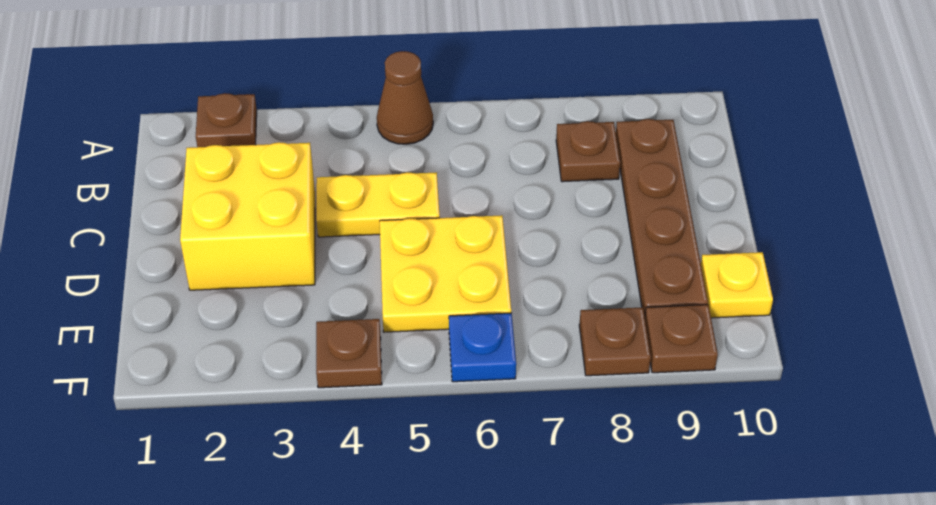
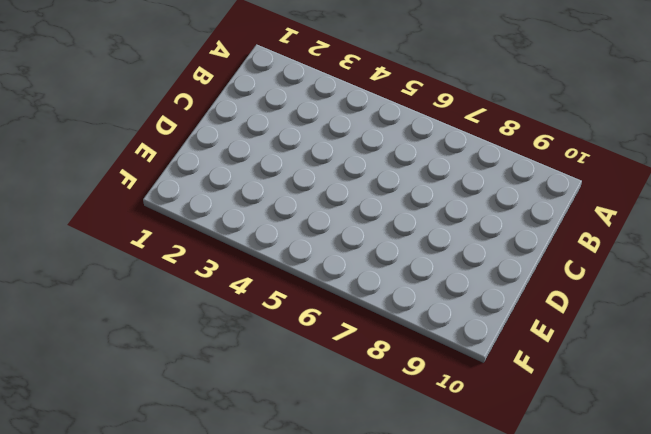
none -> brown 1x1 plate [196,93,257,147]
none -> brown 1x1 cone [377,51,433,144]
none -> brown 1x1 plate [556,121,620,182]

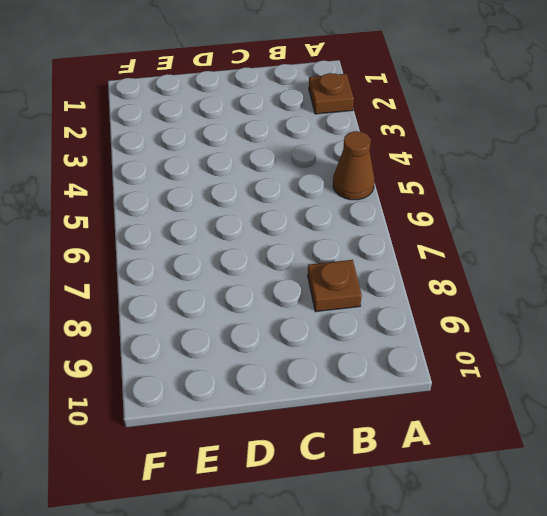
none -> brown 1x4 plate [616,119,708,317]
none -> yellow 2x2 brick [180,142,315,290]
none -> yellow 1x2 plate [316,172,440,237]

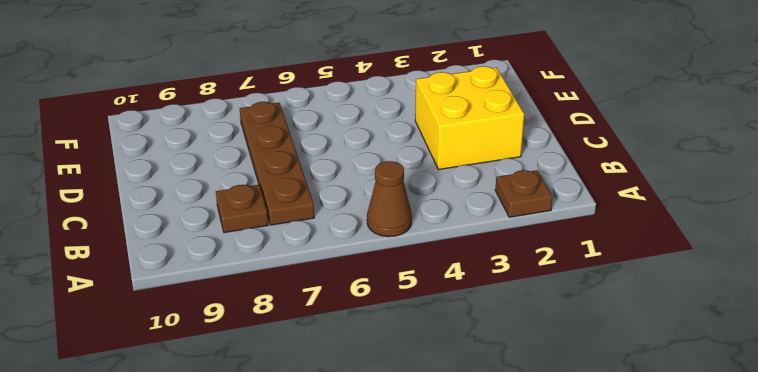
brown 1x4 plate [240,102,314,225] -> brown 1x4 plate moved to [616,119,708,317]
none -> yellow 1x2 plate [316,172,440,237]
none -> yellow 2x2 plate [380,215,511,332]
none -> yellow 1x1 plate [701,252,773,318]

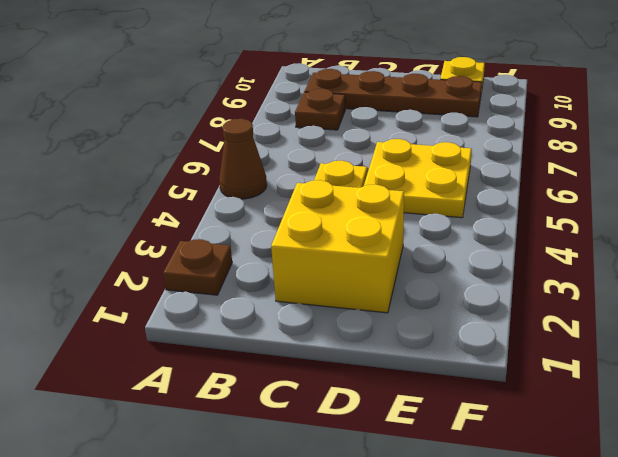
none -> brown 1x1 plate [316,319,382,388]
none -> blue 1x1 plate [449,313,516,382]
none -> brown 1x1 plate [579,307,651,376]

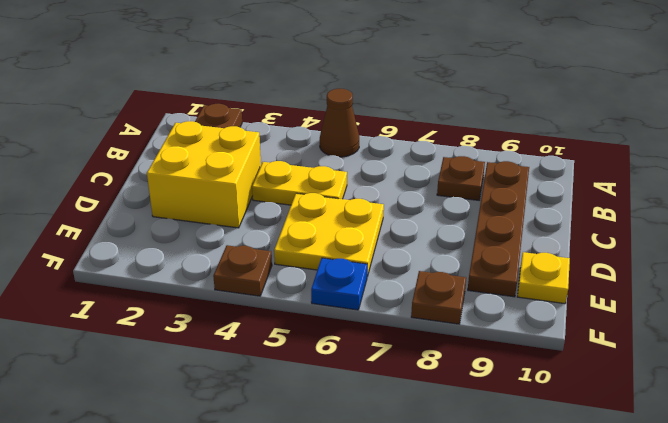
none -> brown 1x1 plate [645,305,718,373]

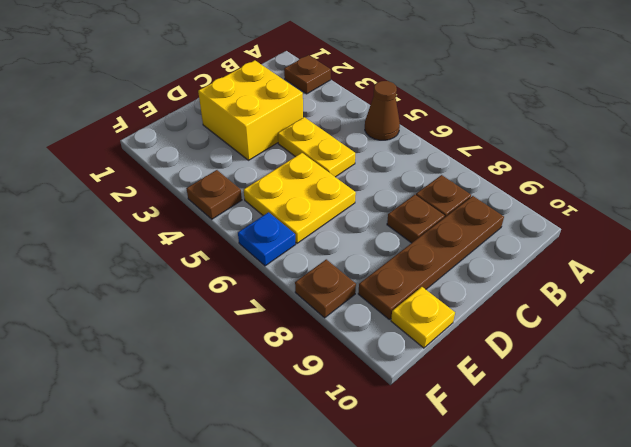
brown 1x1 plate [387,195,444,243] -> brown 1x1 plate moved to [645,305,718,373]

